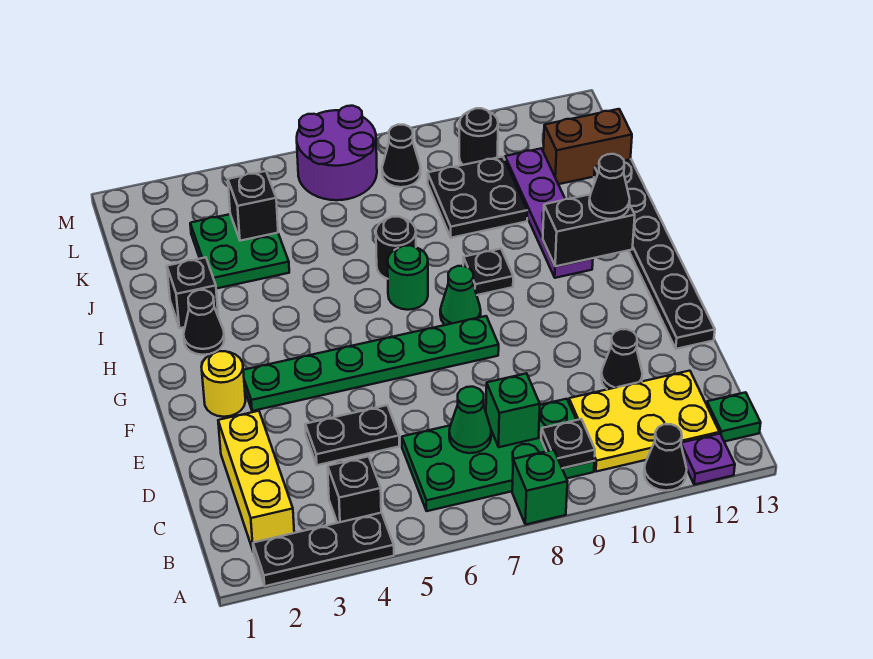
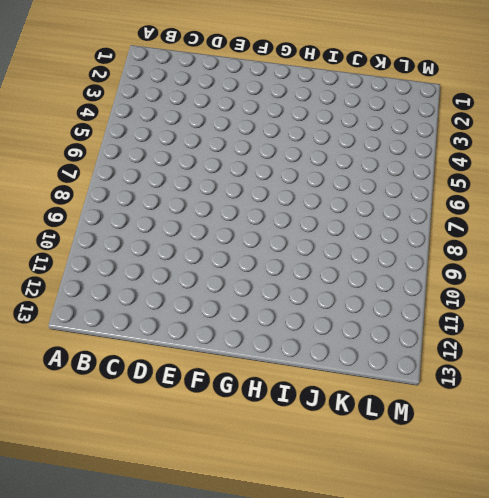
none -> black 1x3 plate [253,513,394,586]
none -> green 1x1 brick [512,450,567,525]
none -> black 1x1 cone [644,424,687,491]
none -> purple 1x1 plate [681,434,735,485]

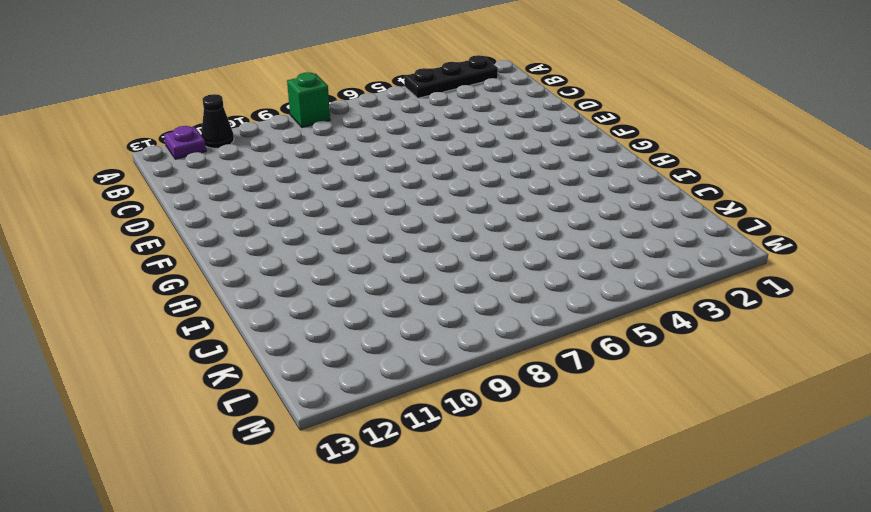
none -> yellow 1x3 brick [218,411,294,552]
none -> black 1x1 brick [328,456,381,523]
none -> green 2x4 plate [402,399,594,511]
none -> yellow 2x3 plate [569,371,719,472]

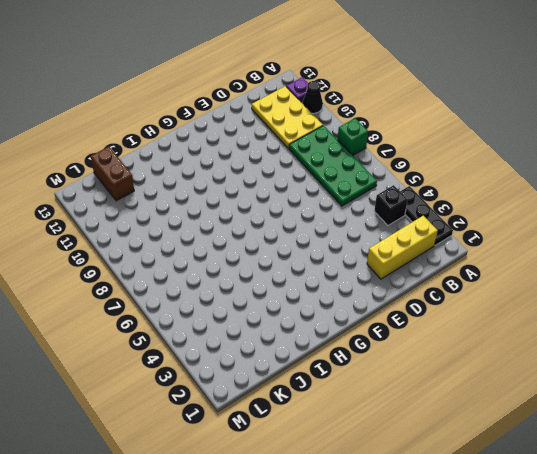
none -> green 1x1 plate [707,392,761,442]
none -> black 1x2 plate [305,405,399,465]
none -> black 1x1 cone [601,329,642,389]
none -> black 1x6 plate [594,159,715,349]

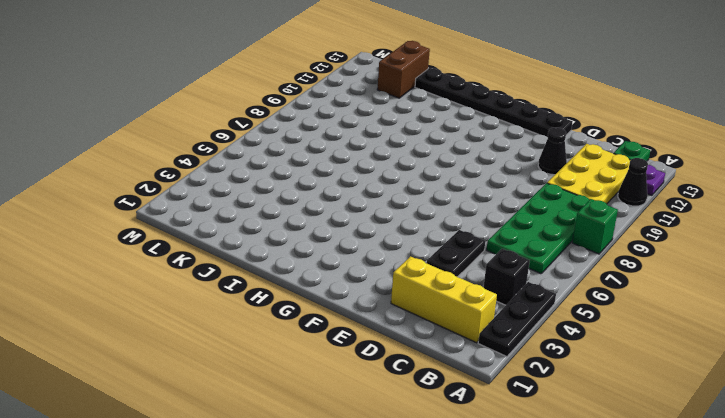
none -> yellow 1x1 round brick [201,351,246,417]
none -> green 1x6 plate [243,316,499,411]
none -> green 1x1 cone [440,266,481,325]
none -> black 1x1 cone [184,290,224,355]

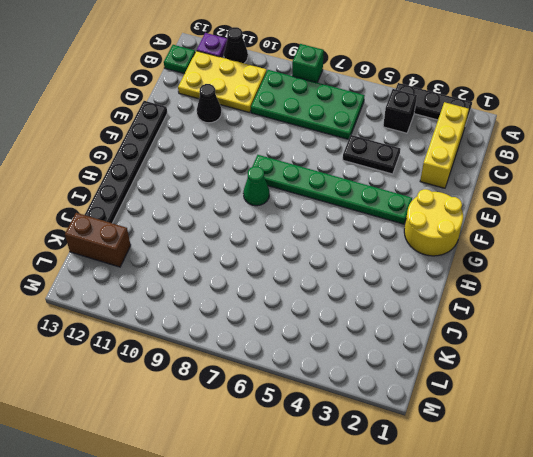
yellow 2x2 round brick [404,189,463,256] -> yellow 1x1 round brick [201,351,246,417]
none -> black 1x1 cone [184,290,224,355]
none -> green 1x1 round brick [388,245,428,310]
none -> black 1x1 plate [463,249,513,295]
none -> purple 1x4 plate [505,148,593,278]

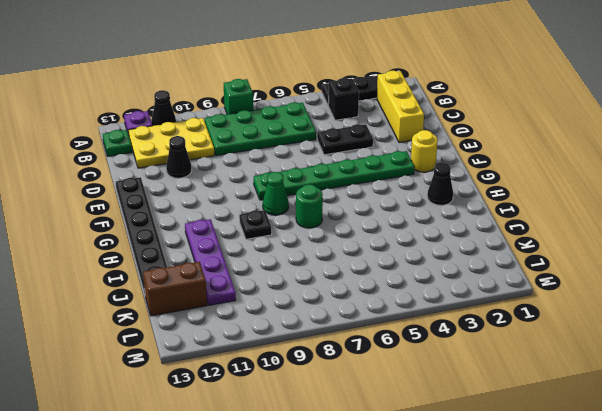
none -> black 1x1 brick [167,257,218,328]
none -> black 1x1 round brick [376,217,416,279]
none -> green 2x2 plate [190,214,289,289]
none -> black 2x2 plate [428,157,527,238]

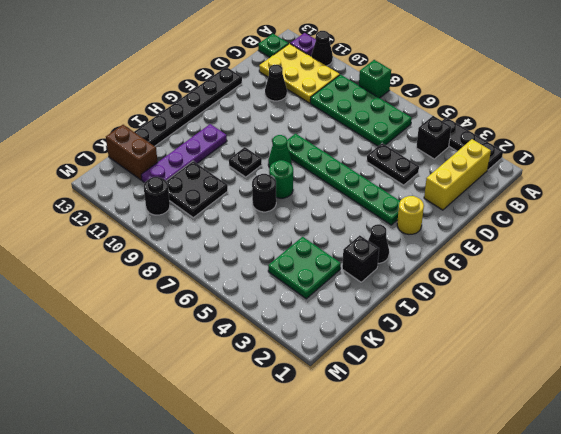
none -> purple 2x2 round brick [297,106,377,200]
none -> black 1x1 cone [382,125,421,187]
none -> black 1x1 plate [541,419,595,468]
none -> green 1x1 cone [449,387,491,453]

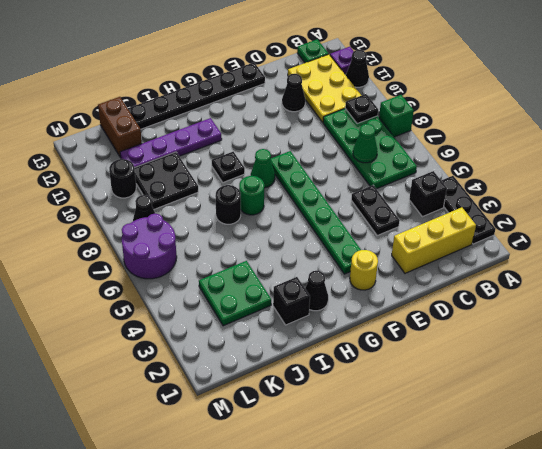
none -> green 1x1 brick [486,373,540,447]
none -> black 1x2 brick [543,195,635,266]
none -> black 1x1 brick [228,171,278,241]
none -> black 1x1 cone [589,154,630,219]

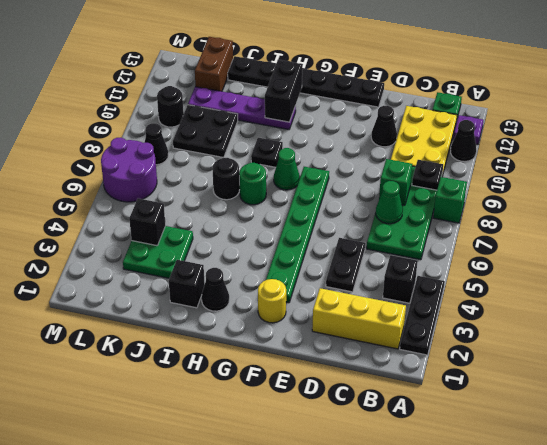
none -> black 1x1 cone [589,154,630,219]

